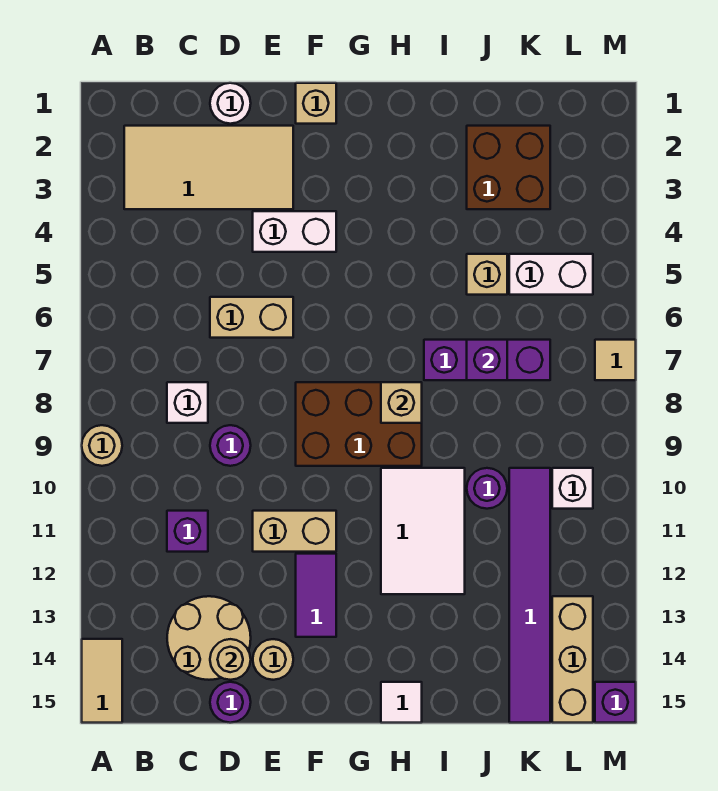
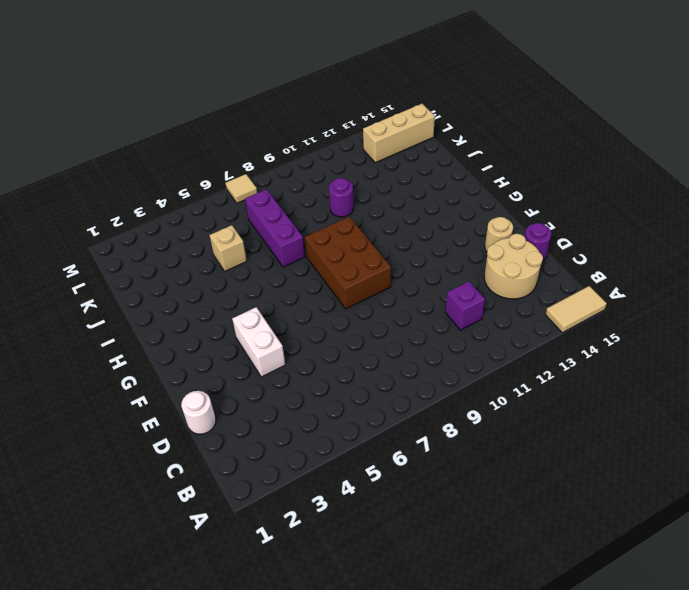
none -> tan 1x1 round brick [82,425,122,466]
none -> tan 2x4 tile [124,126,293,209]
none -> white 1x1 brick [167,382,208,423]
none -> tan 1x2 brick [210,297,293,338]

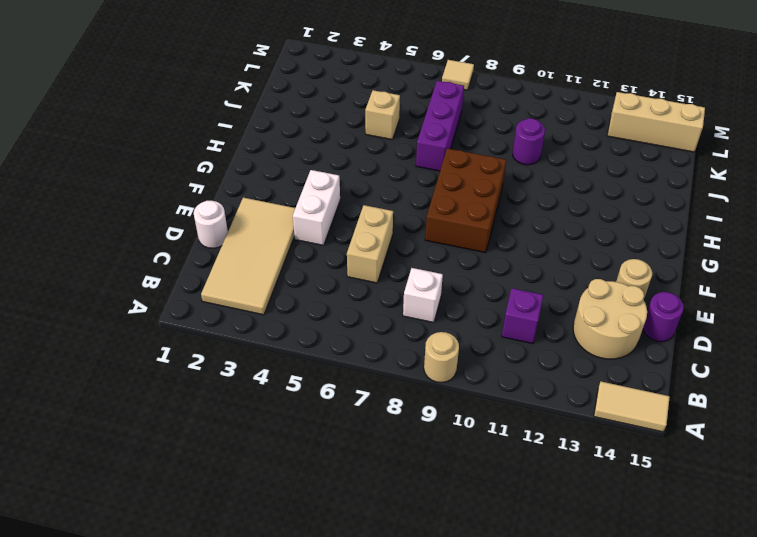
none -> purple 1x1 round brick [210,425,251,466]
none -> tan 1x2 brick [253,511,336,552]
none -> tan 1x1 brick [296,83,336,124]
none -> purple 1x2 tile [296,554,336,637]

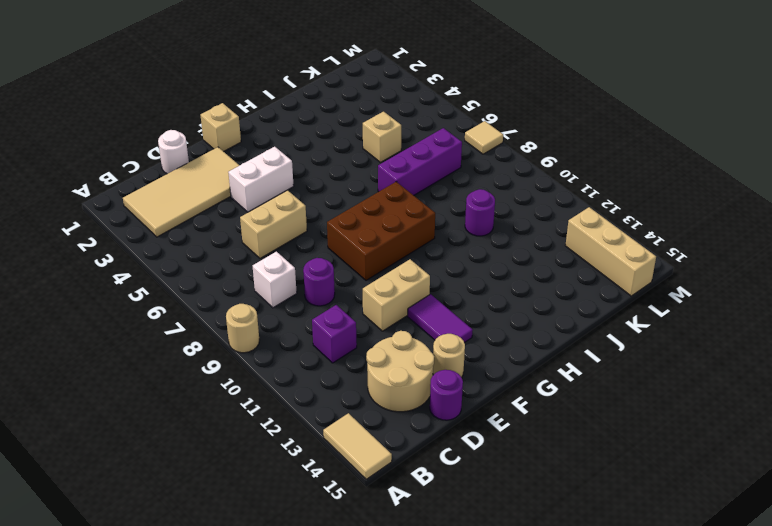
none -> white 2x3 tile [381,468,465,594]
none -> white 1x1 tile [381,682,422,723]
none -> brown 2x2 brick [467,126,550,209]
none -> white 1x2 brick [509,254,593,295]

